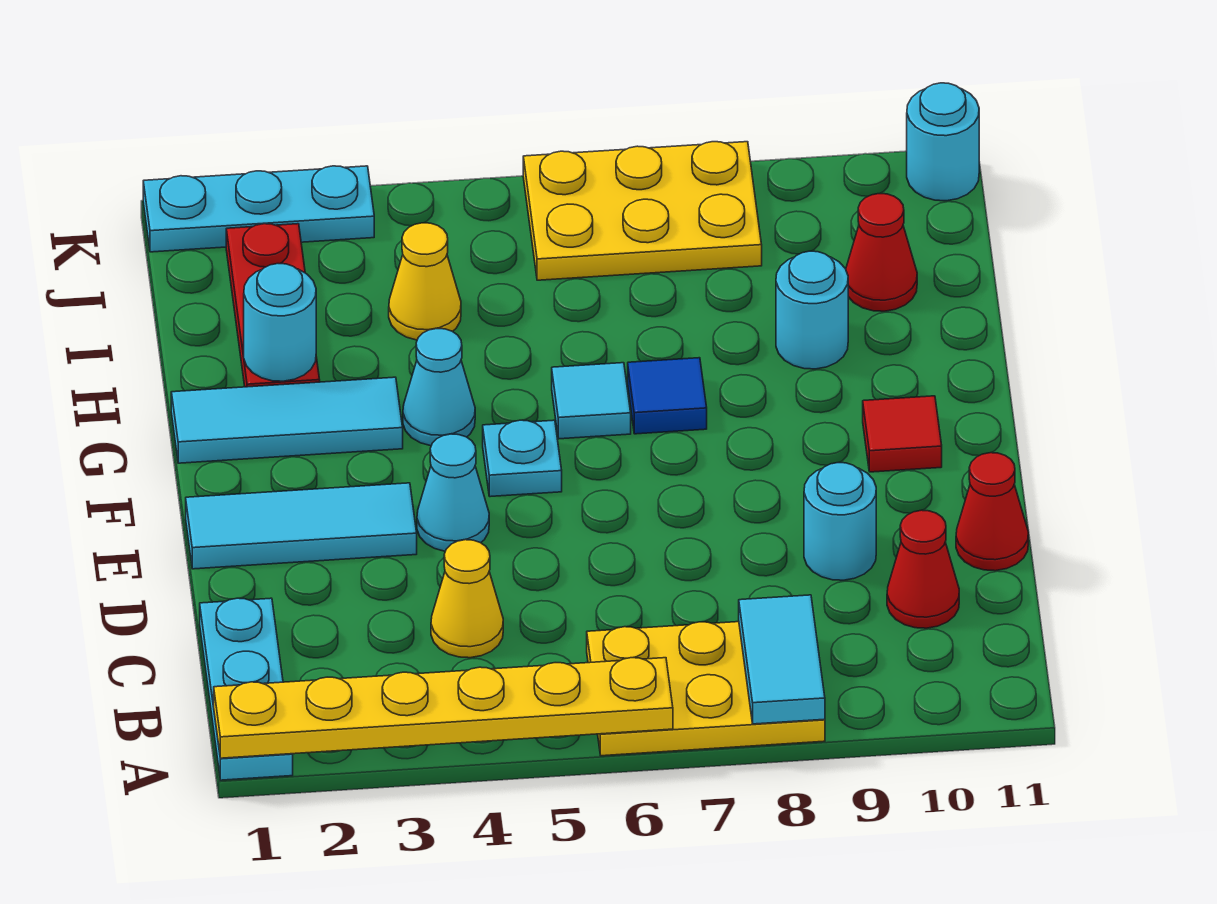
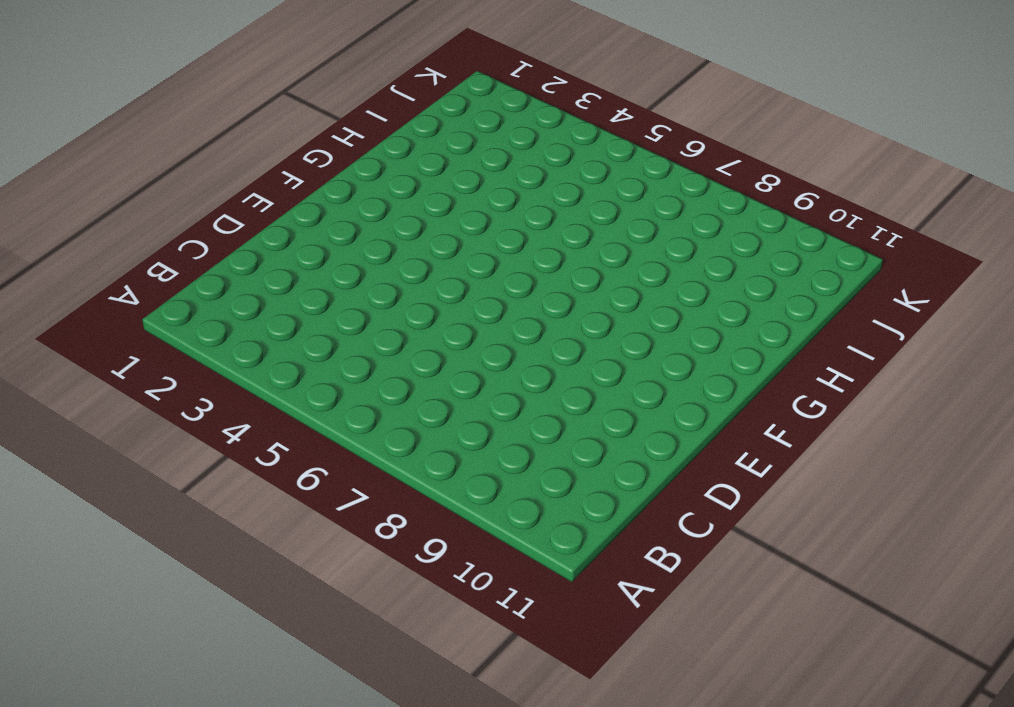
none -> cyan 1x3 plate [200,598,293,780]
none -> yellow 2x3 plate [587,622,825,756]
none -> yellow 1x1 cone [431,540,503,658]

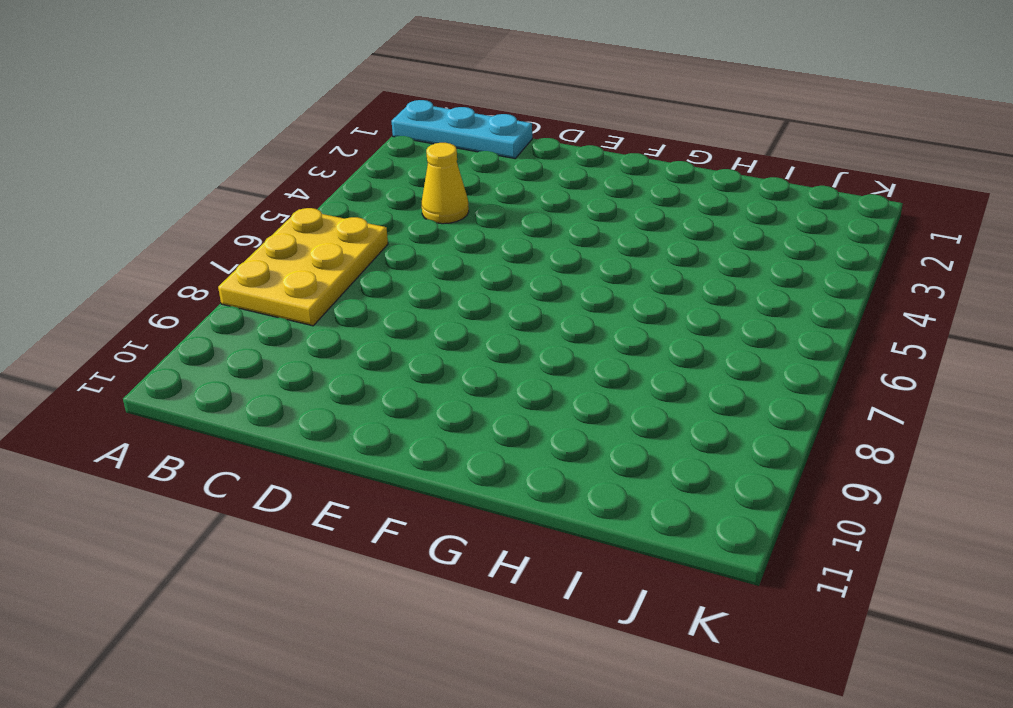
none -> red 1x1 cone [887,510,959,628]
none -> cyan 1x1 round brick [804,463,876,580]
none -> red 1x1 cone [956,453,1028,571]

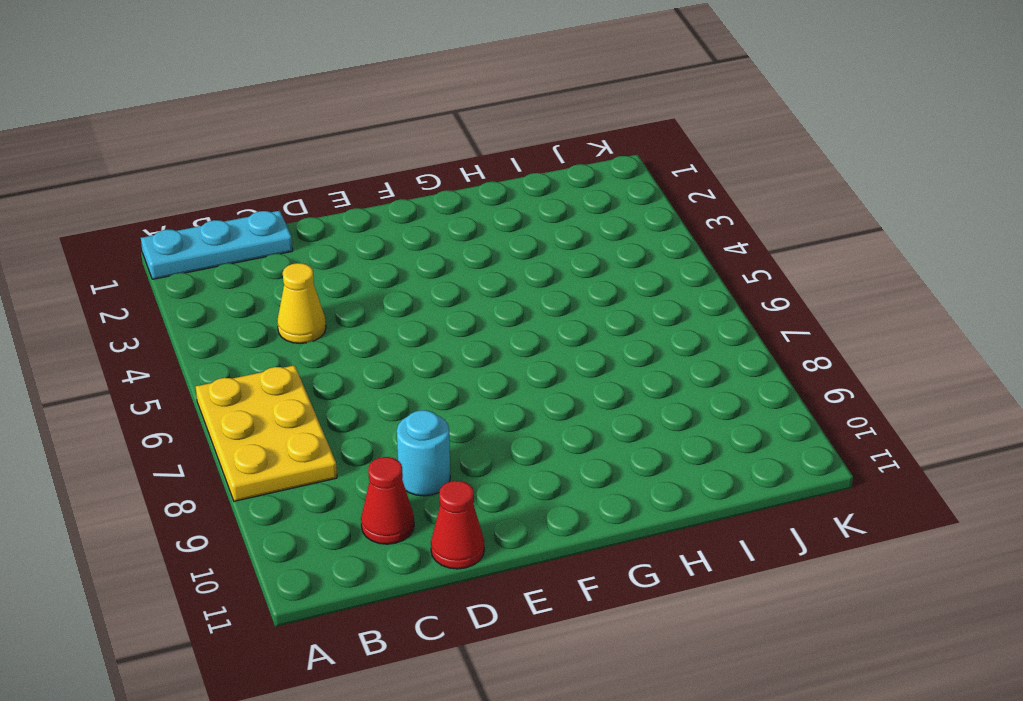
none -> cyan 1x3 tile [186,483,417,569]
none -> cyan 1x1 cone [417,434,489,551]
none -> cyan 1x1 plate [483,420,562,497]

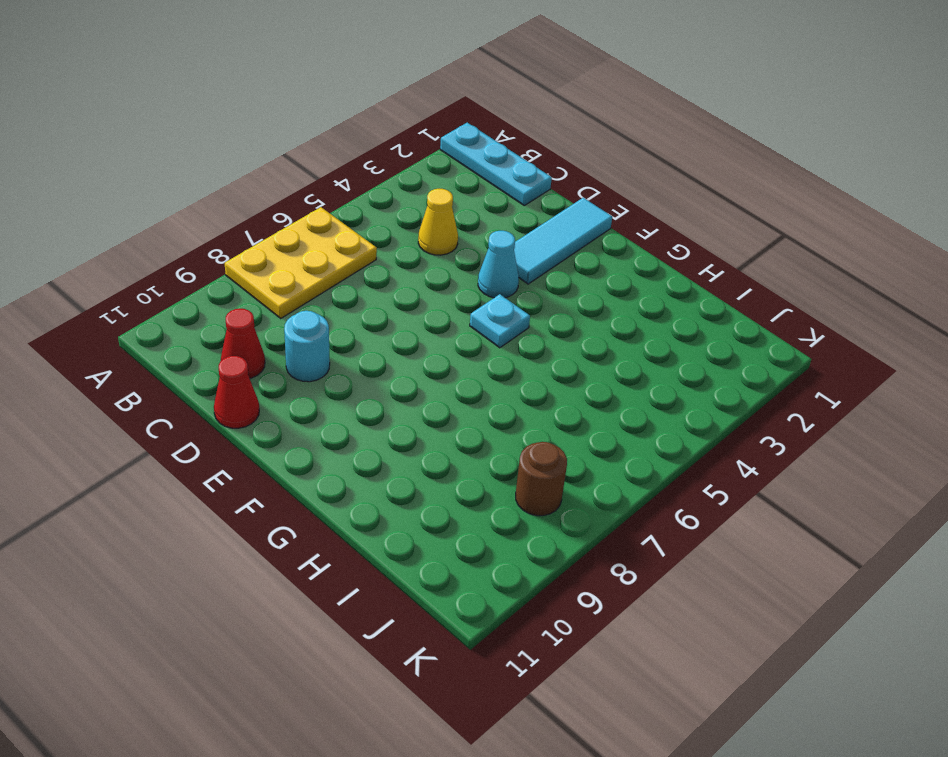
brown 1x1 round brick [516,442,567,516] -> yellow 2x3 plate [523,142,762,280]
none -> red 1x1 tile [863,396,942,472]
none -> cyan 1x3 tile [171,377,403,463]
none -> cyan 1x1 cone [403,329,475,446]

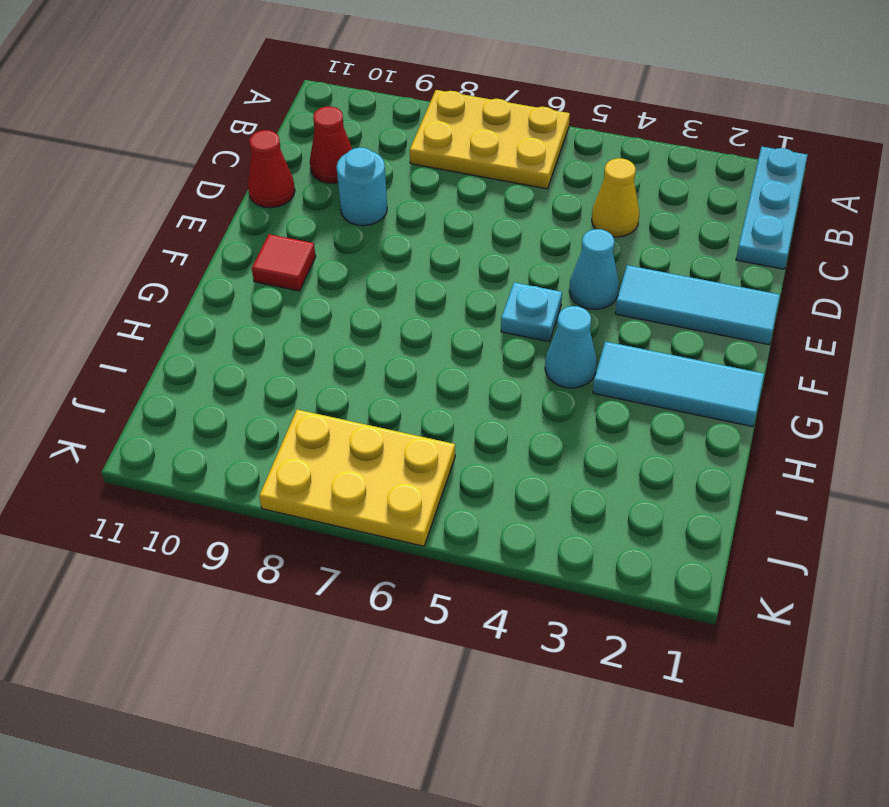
none -> cyan 1x1 tile [552,363,631,439]
none -> blue 1x1 tile [628,358,707,434]
none -> red 1x3 plate [226,224,320,387]

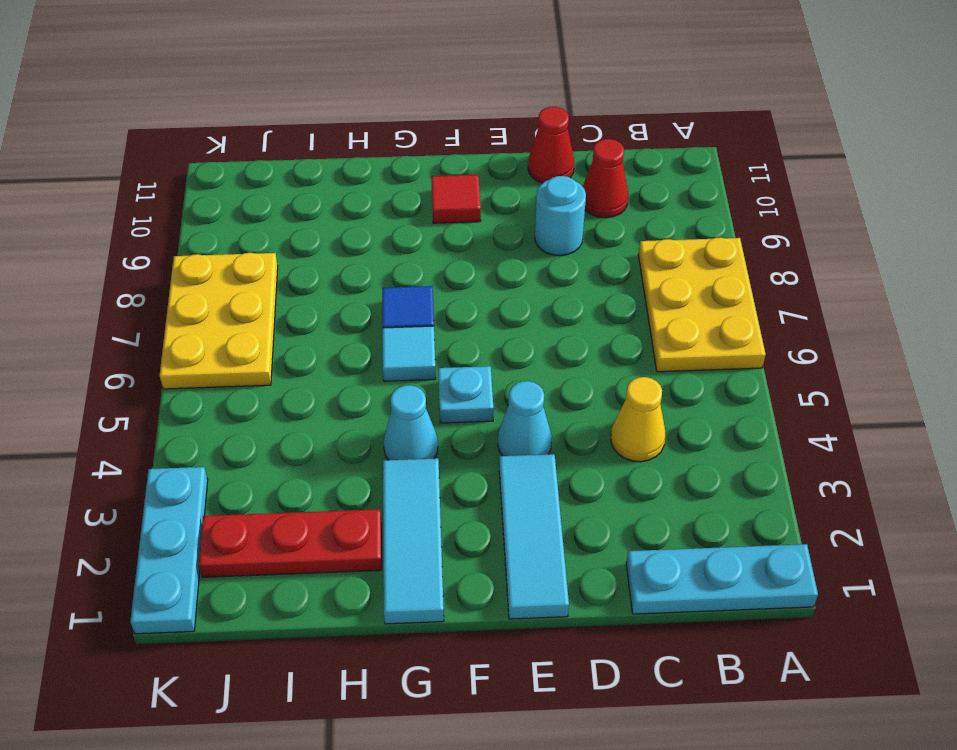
none -> cyan 1x1 round brick [776,251,848,369]
none -> yellow 1x1 cone [389,223,461,340]
none -> red 1x1 cone [846,194,917,311]

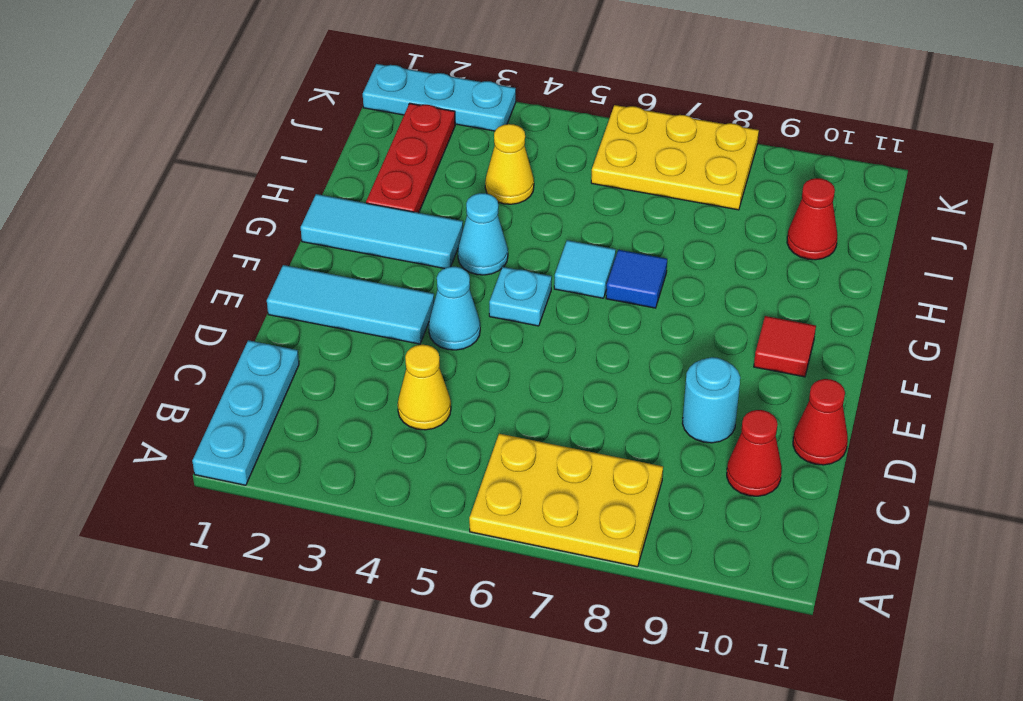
none -> cyan 1x1 round brick [776,251,848,369]
none -> cyan 1x1 round brick [907,83,979,201]
none -> yellow 1x6 plate [214,658,673,758]

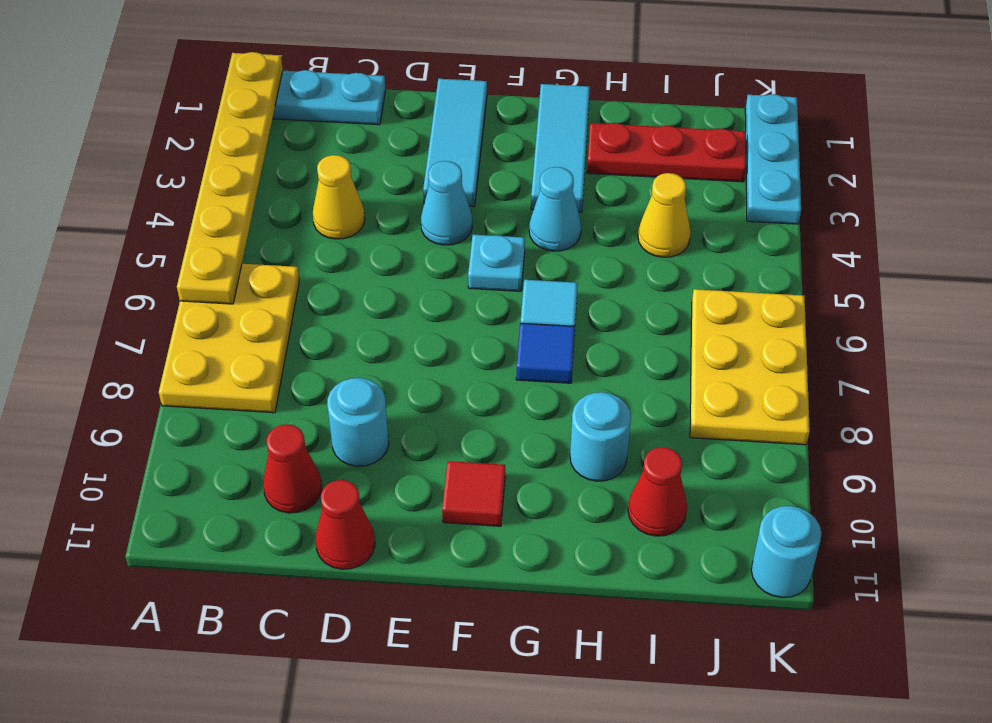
none -> cyan 1x2 tile [739,595,825,724]
none -> cyan 1x1 round brick [244,264,316,381]

